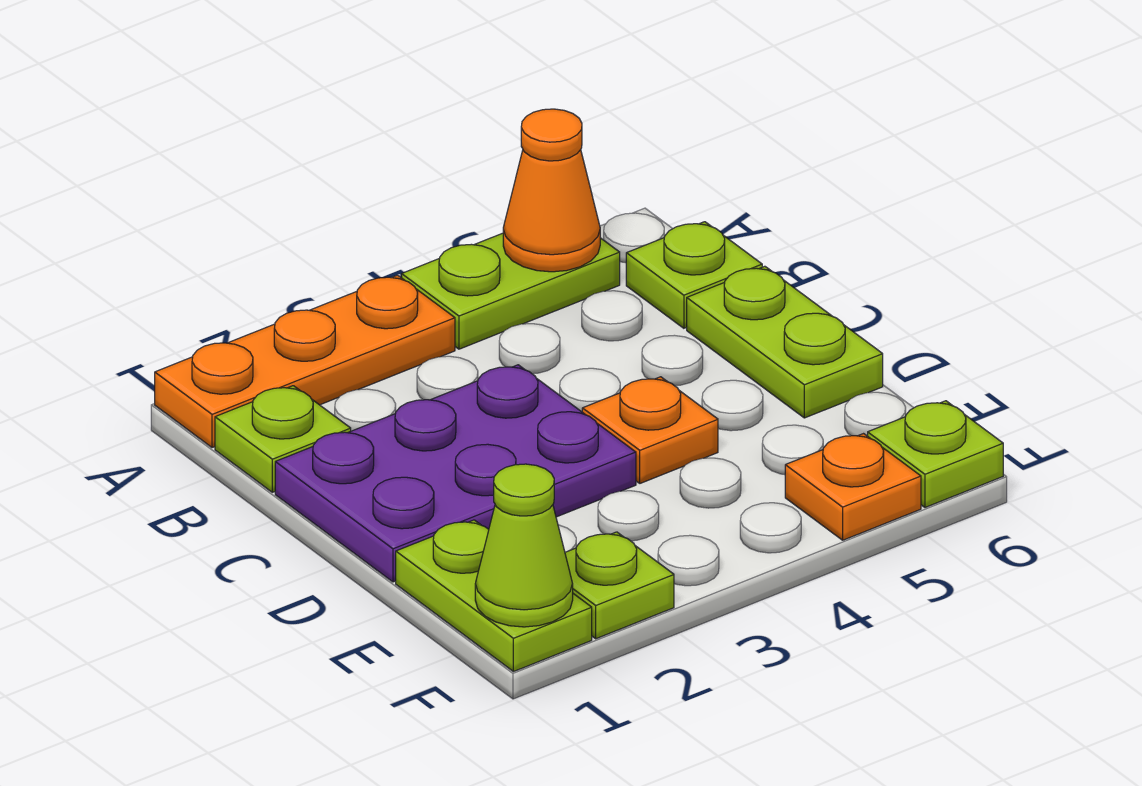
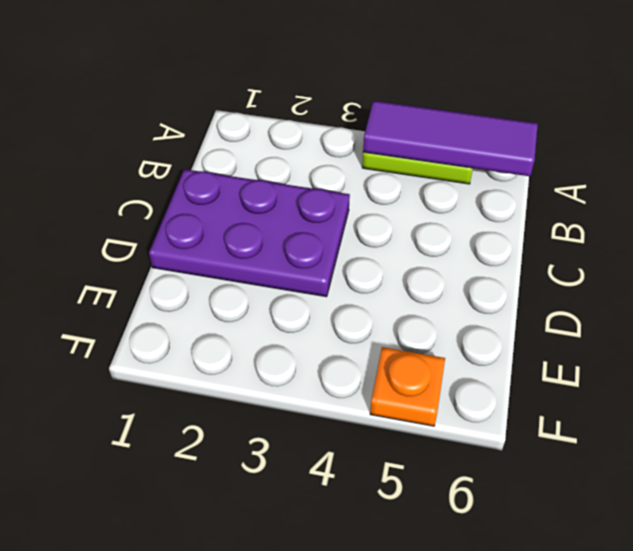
purple 1x3 tile [363,101,538,176] -> orange 1x1 cone [503,109,600,272]
none -> orange 1x3 plate [155,275,455,448]
none -> lime 1x1 plate [215,386,351,492]
none -> lime 1x1 plate [626,222,762,328]

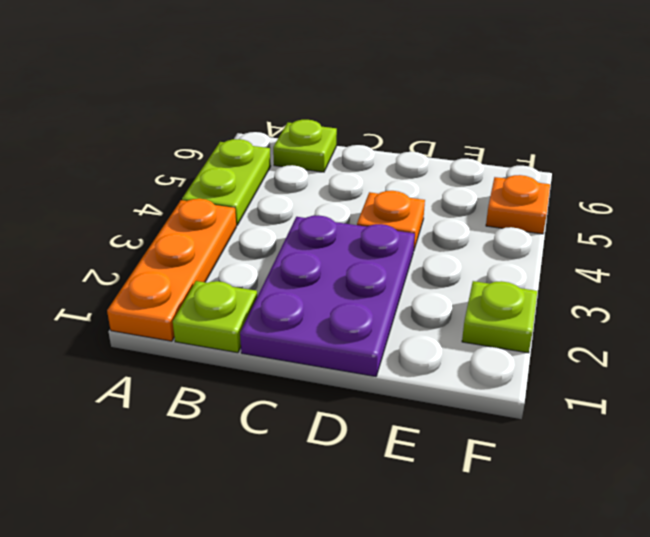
none -> lime 1x2 plate [687,266,883,418]
none -> lime 1x2 plate [396,520,592,672]
none -> lime 1x1 plate [868,401,1003,507]

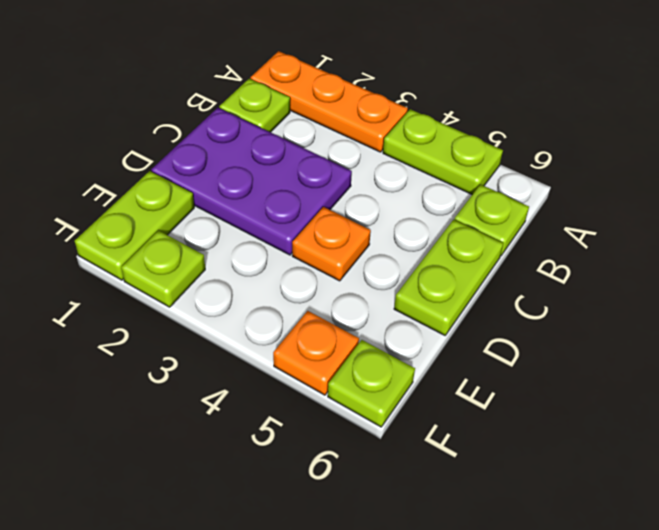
none -> orange 1x1 cone [503,109,600,272]
none -> lime 1x1 cone [475,464,573,627]

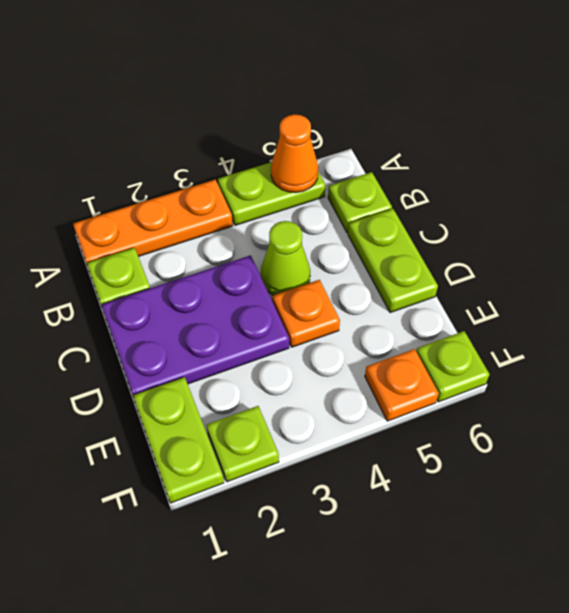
lime 1x1 cone [261,221,310,295] -> lime 1x1 cone moved to [475,464,573,627]

